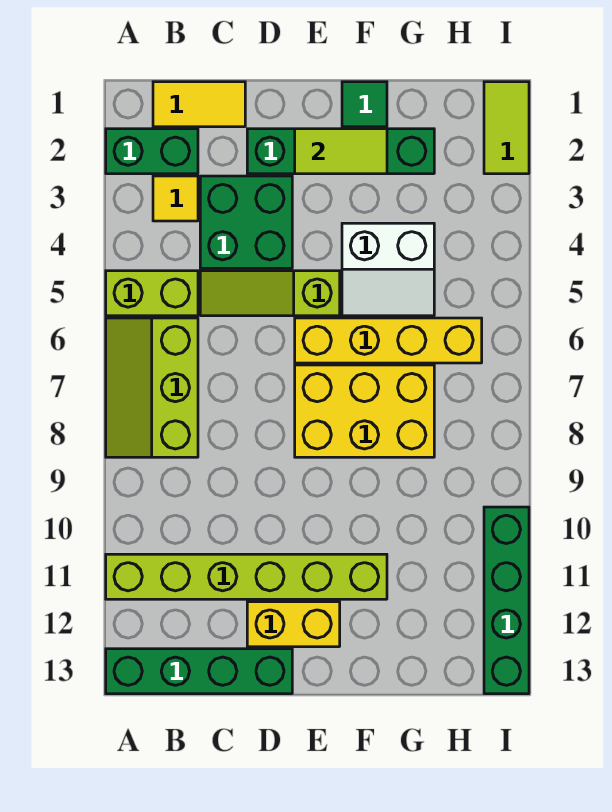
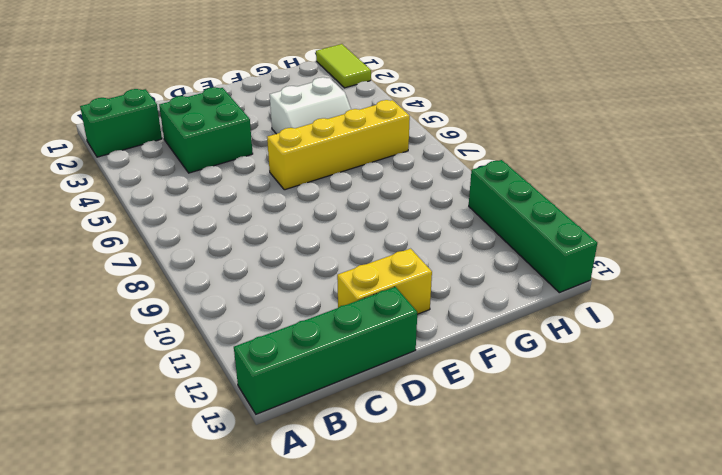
none -> lime 1x2 brick [106,271,198,316]
none -> lime 2x3 slope [106,318,198,457]
none -> lime 1x6 brick [106,554,387,599]

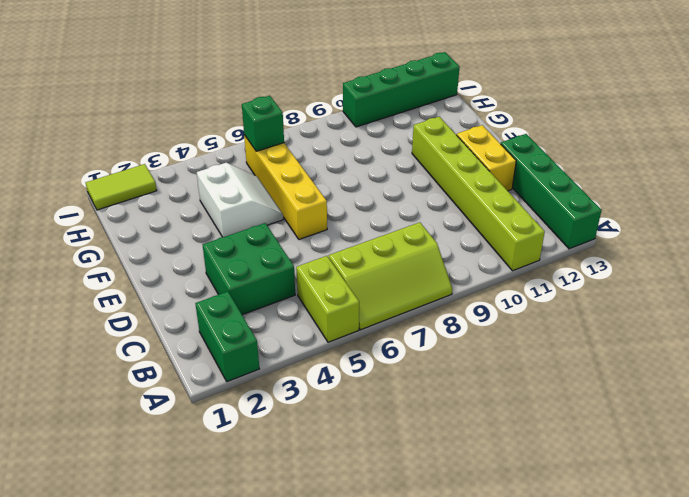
green 1x1 brick [242,96,284,151] -> none
none -> yellow 1x2 tile [153,82,245,127]
none -> yellow 1x1 tile [153,176,198,221]
none -> lime 1x3 slope [200,271,340,316]

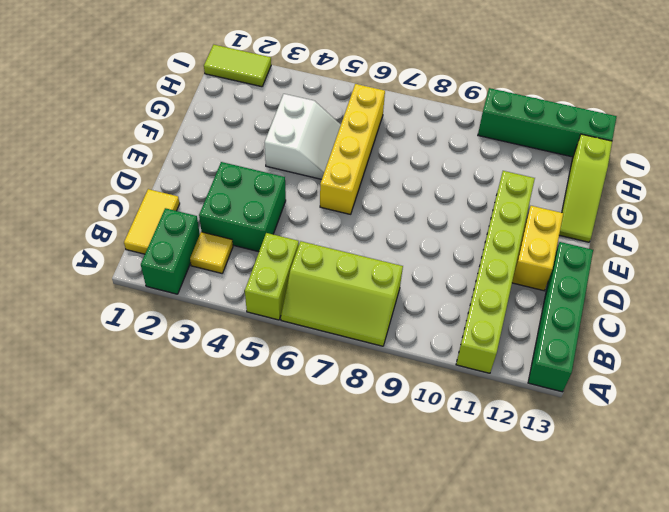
lime 1x3 slope [559,134,612,242] -> lime 1x3 slope moved to [200,271,340,316]
none -> green 1x4 brick [247,129,434,174]
none -> yellow 2x3 brick [295,365,434,457]
none -> green 1x1 tile [342,82,387,127]

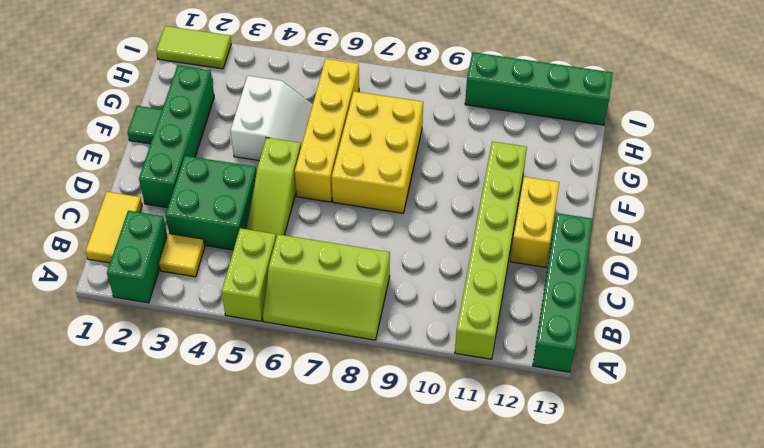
none -> lime 1x2 tile [295,129,387,174]

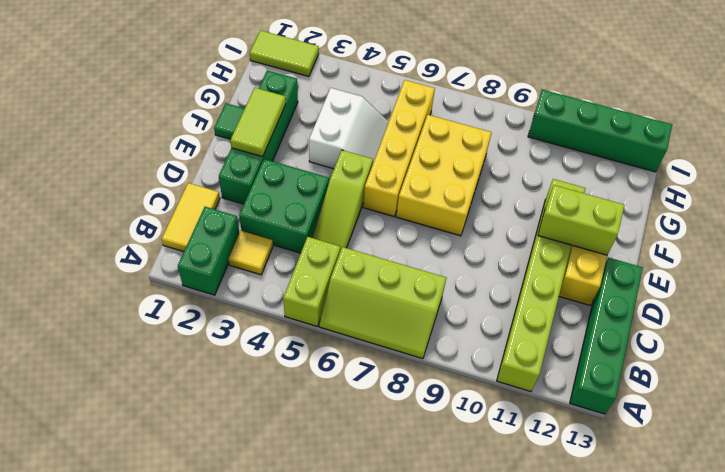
lime 1x2 brick [538,185,624,255] -> none

